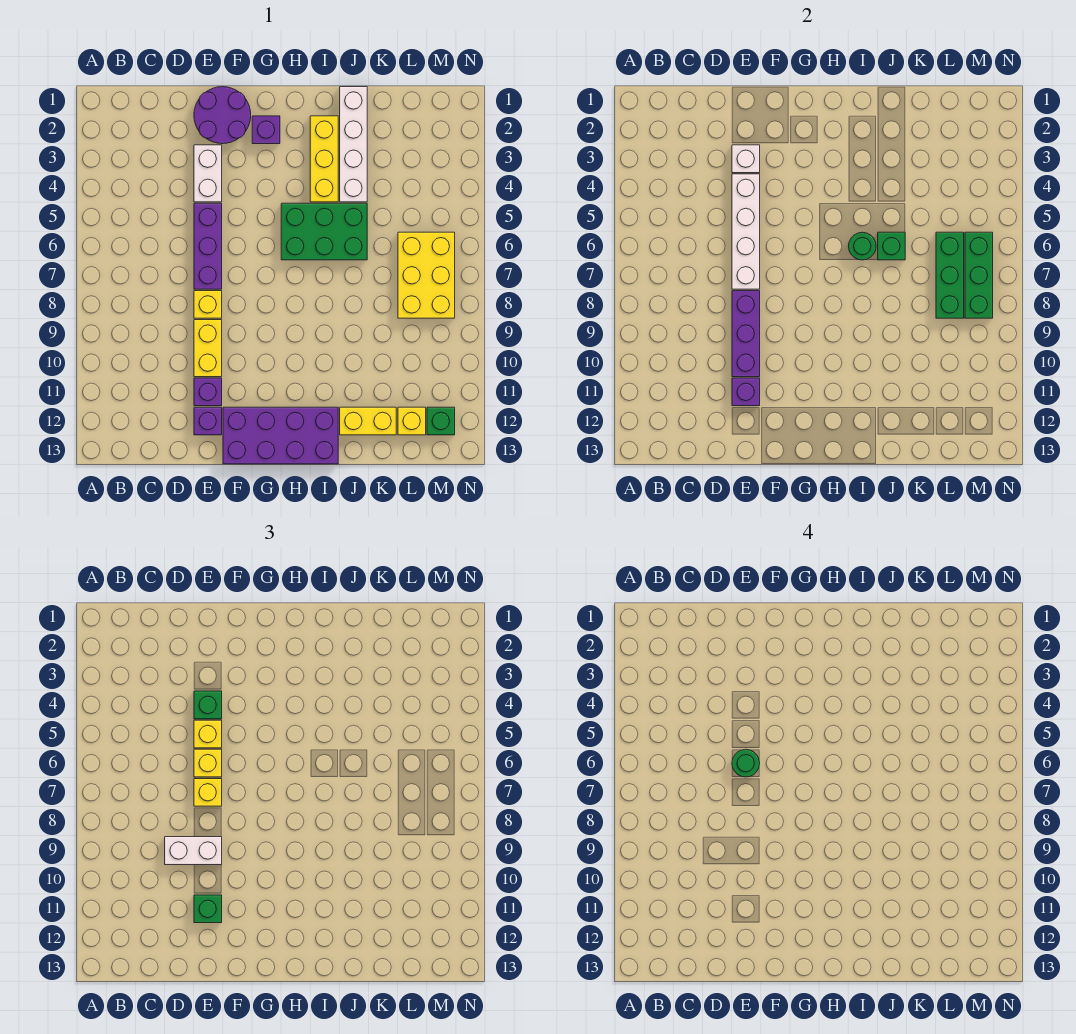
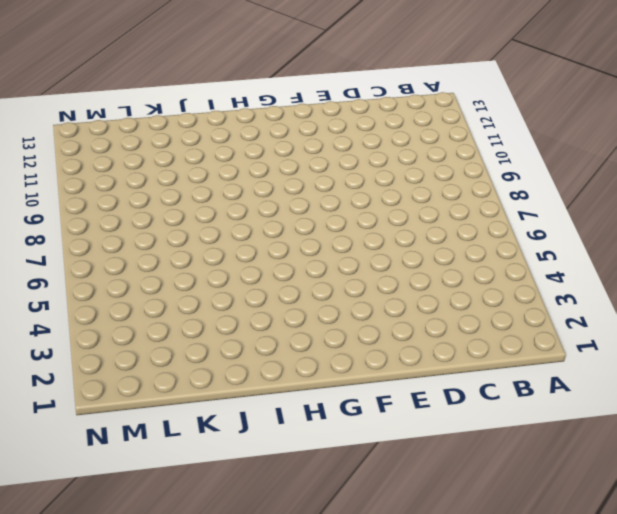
none -> purple 2x2 round brick [194,87,251,144]
none -> white 1x2 brick [194,145,222,202]
none -> purple 1x3 brick [194,203,222,289]
none -> yellow 1x1 brick [194,291,222,318]

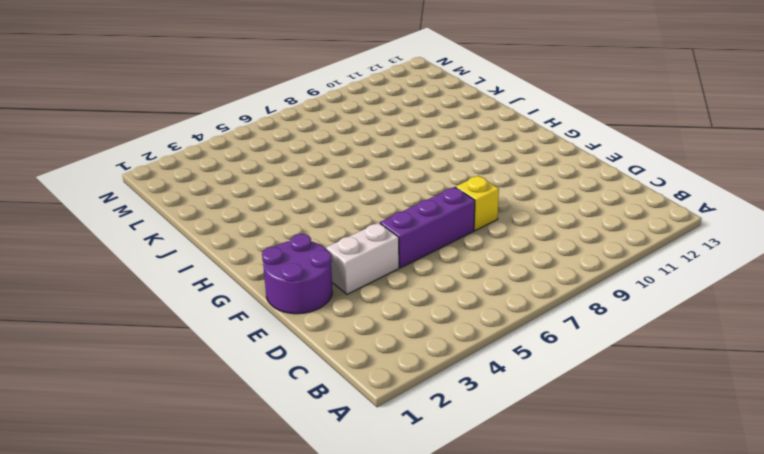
none -> yellow 1x2 brick [194,320,222,377]
none -> purple 1x1 brick [194,378,222,406]
none -> purple 1x1 brick [194,407,222,435]
none -> purple 2x4 brick [223,407,338,464]

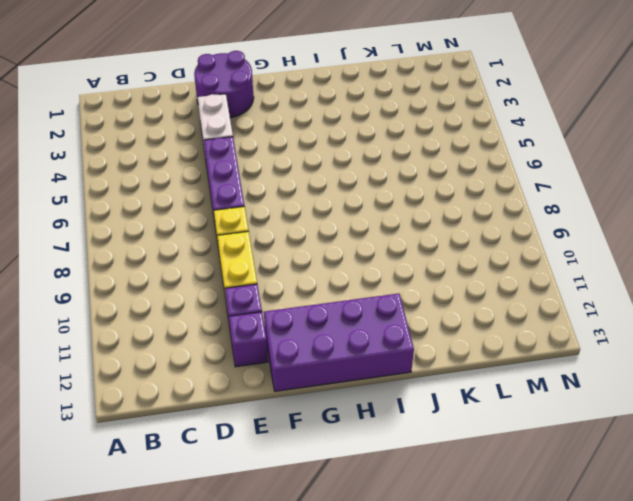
none -> purple 1x1 brick [252,116,280,144]
none -> green 2x3 brick [281,203,367,260]
none -> yellow 1x3 brick [310,116,338,202]
none -> white 1x4 brick [340,87,367,202]

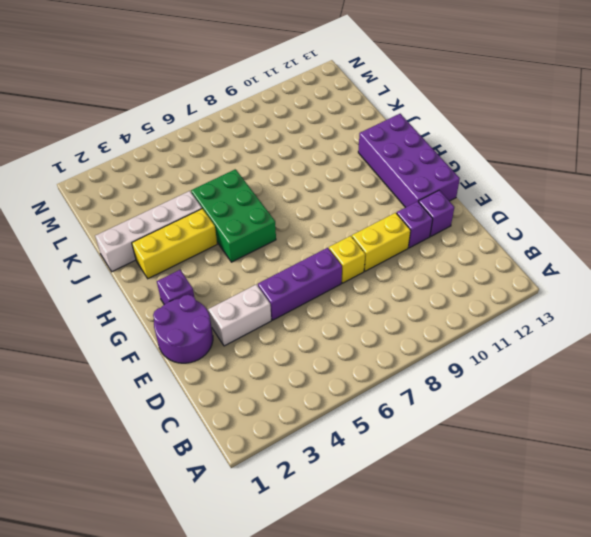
none -> yellow 1x2 brick [340,407,396,435]
none -> yellow 2x3 brick [398,232,455,318]
none -> yellow 1x1 brick [398,407,426,435]
none -> green 1x1 brick [427,407,455,435]

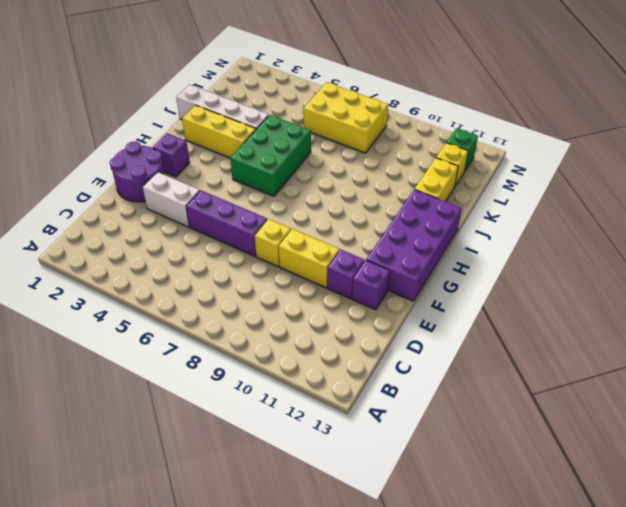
none -> white 1x1 brick [732,145,760,173]
none -> white 1x4 brick [732,174,760,289]
none -> purple 1x3 brick [732,291,760,377]
none -> purple 1x1 brick [732,378,760,406]

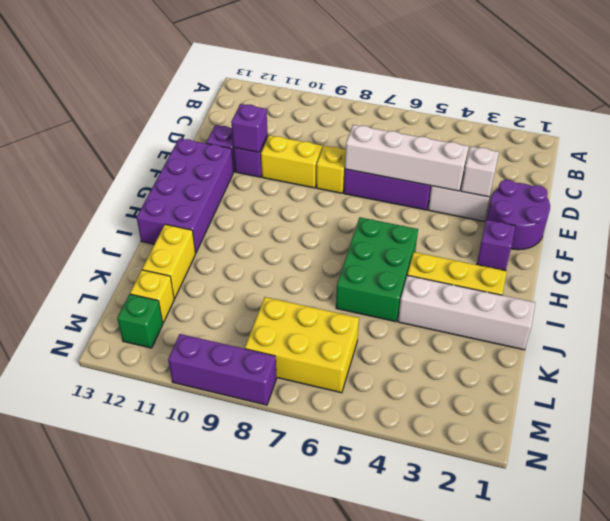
purple 1x3 brick [168,334,277,405] -> purple 1x3 brick moved to [732,291,760,377]
none -> green 1x1 round brick [848,232,876,260]
none -> green 1x1 brick [878,232,905,260]
none -> green 1x3 brick [936,232,964,318]
none -> green 1x3 brick [965,232,993,318]

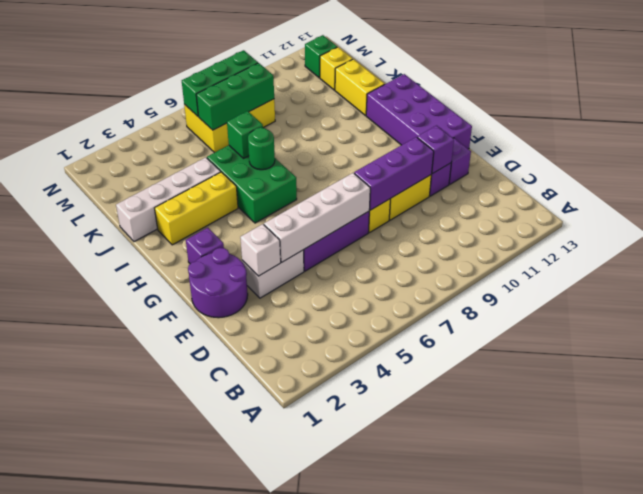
none -> white 1x2 brick [165,837,222,865]
none -> green 1x1 brick [194,691,222,719]
none -> yellow 1x1 brick [194,720,222,748]
none -> yellow 1x1 brick [194,749,222,777]

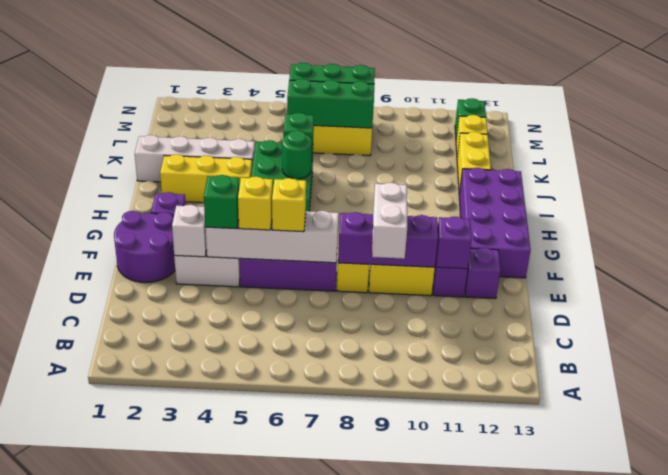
none -> yellow 1x1 brick [194,779,222,806]
none -> green 1x1 brick [194,895,222,923]
none -> green 1x1 round brick [732,749,760,777]

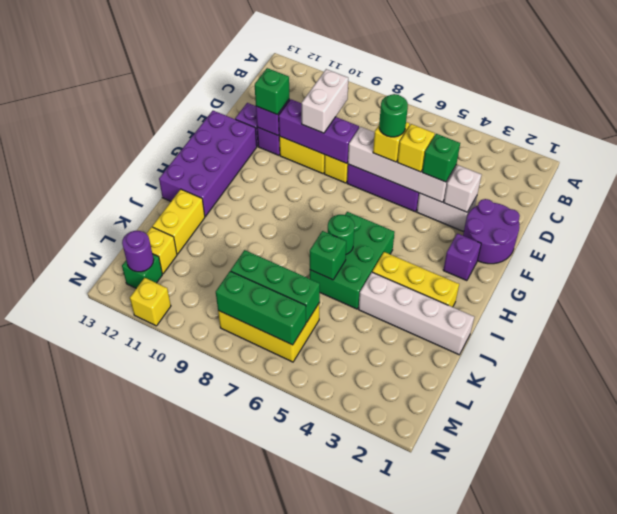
purple 1x1 round brick [122,231,154,272] -> none
yellow 1x1 brick [130,278,171,326] -> yellow 1x1 brick moved to [194,779,222,806]

